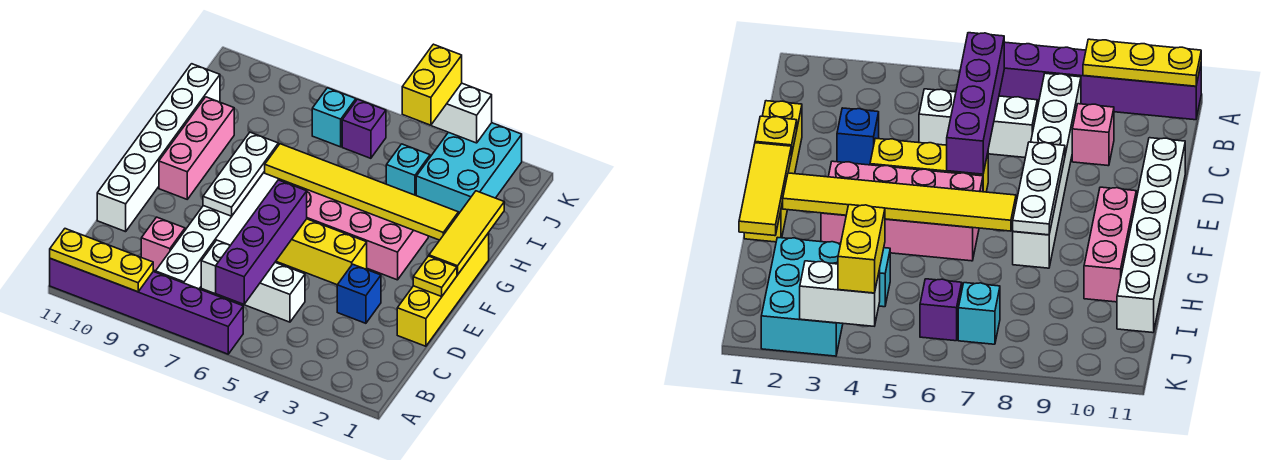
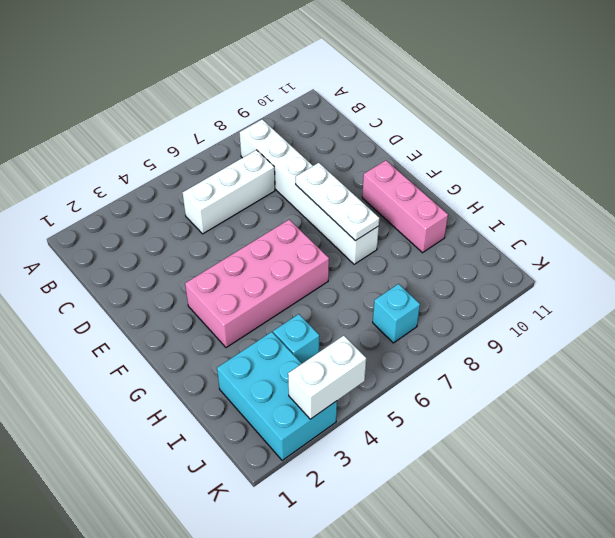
none -> purple 1x6 brick [50,259,243,354]
none -> pink 1x1 brick [141,217,185,271]
none -> yellow 1x4 brick [397,233,489,346]

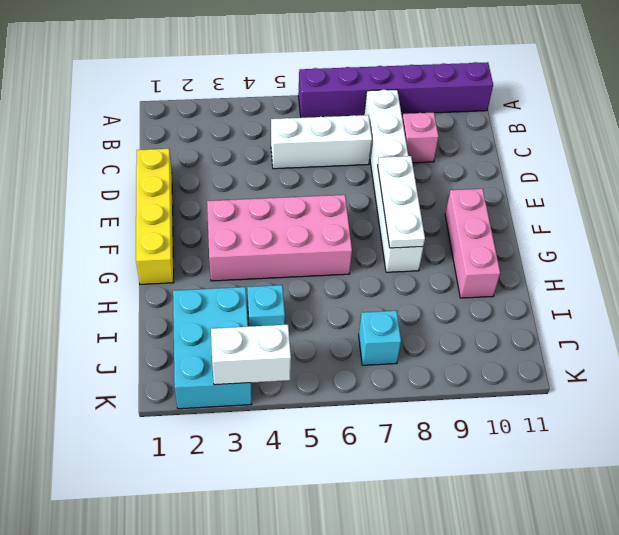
none -> blue 1x1 brick [337,264,381,323]
none -> white 1x6 brick [97,64,220,232]
none -> yellow 1x3 brick [276,219,367,285]

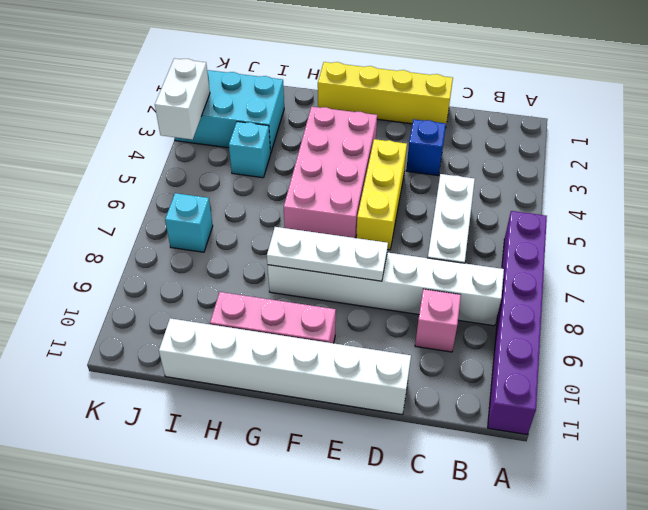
none -> purple 1x1 brick [342,99,386,158]
none -> yellow 1x3 plate [50,229,153,292]
none -> purple 1x4 brick [216,180,307,304]

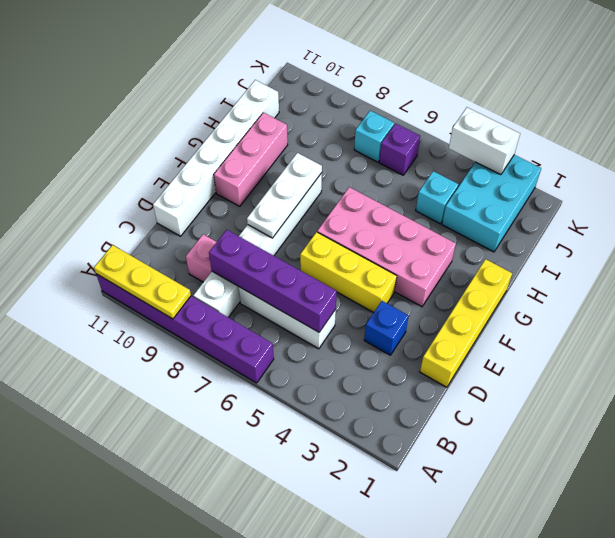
purple 1x4 brick [209,230,337,332] -> purple 1x4 brick turned to [216,180,307,304]
none -> yellow 1x1 plate [413,256,457,296]
none -> yellow 1x3 tile [429,191,504,275]
none -> yellow 1x6 tile [264,144,459,240]

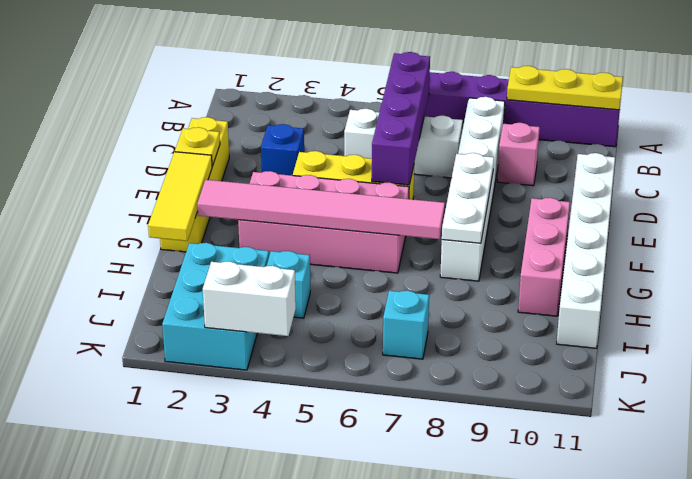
pink 1x6 tile [197,180,445,239] -> yellow 1x6 tile [264,144,459,240]
none -> purple 1x1 brick [342,99,386,158]
none -> yellow 1x2 brick [402,44,462,125]

